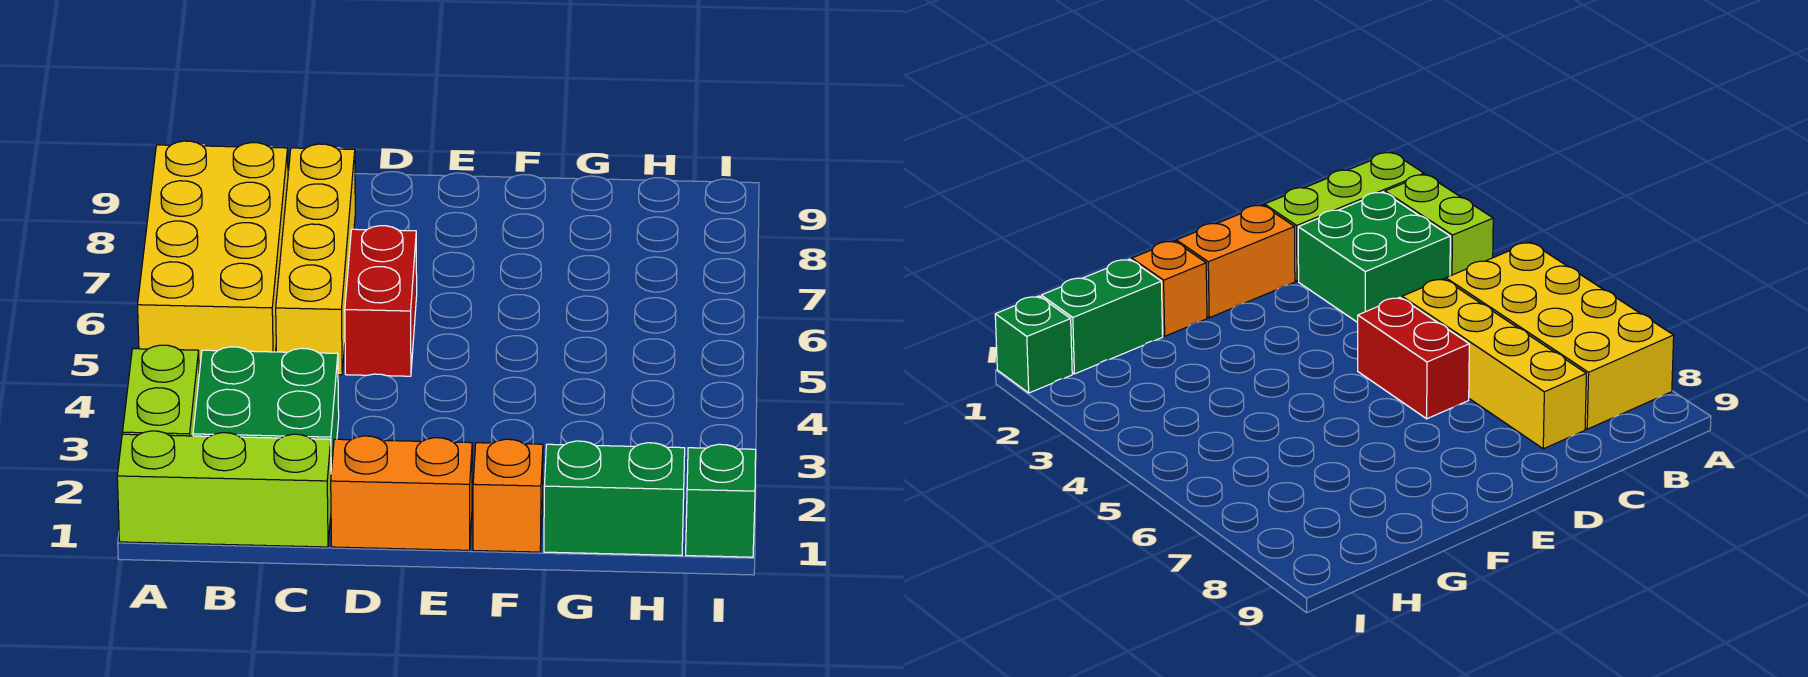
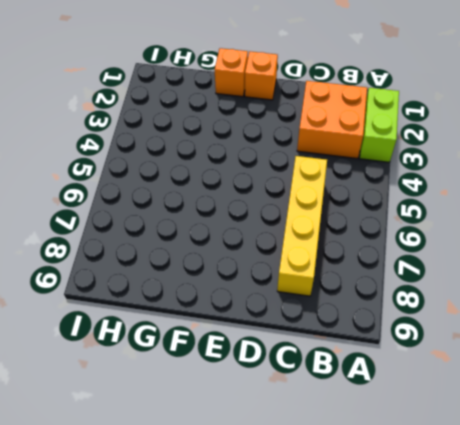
orange 2x2 brick [297,81,367,159] -> green 2x2 brick [193,347,339,471]
orange 1x1 brick [245,51,278,100] -> orange 1x2 brick [331,436,472,550]
none -> lime 1x3 brick [117,431,331,547]
none -> yellow 2x4 brick [138,141,288,371]

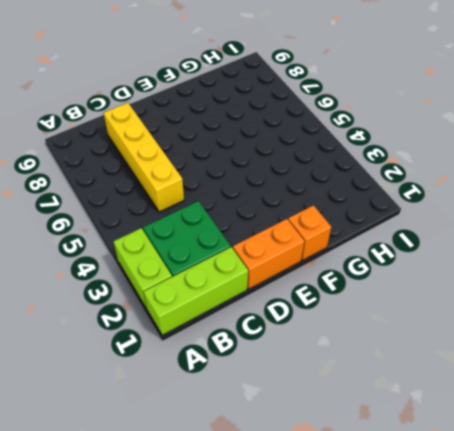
none -> yellow 2x4 brick [138,141,288,371]
none -> red 1x2 brick [345,226,417,376]

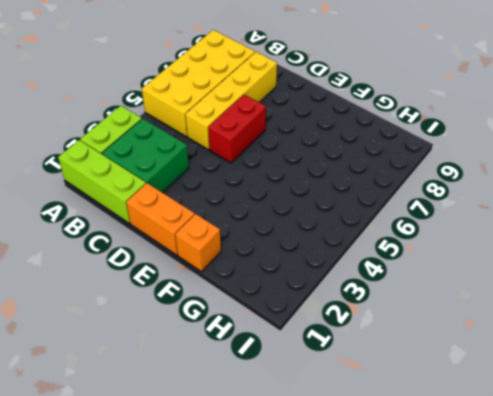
none -> green 1x2 brick [544,441,685,556]
none -> green 1x1 brick [686,444,756,557]

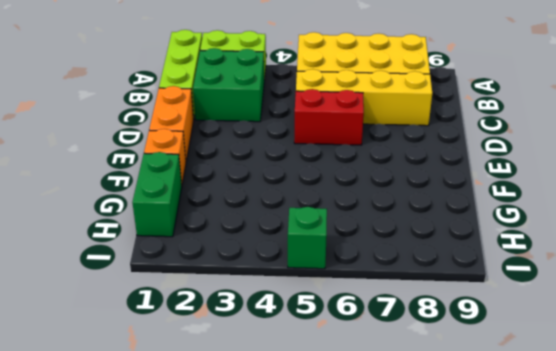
green 1x1 brick [288,207,327,269] -> green 1x1 brick moved to [686,444,756,557]

